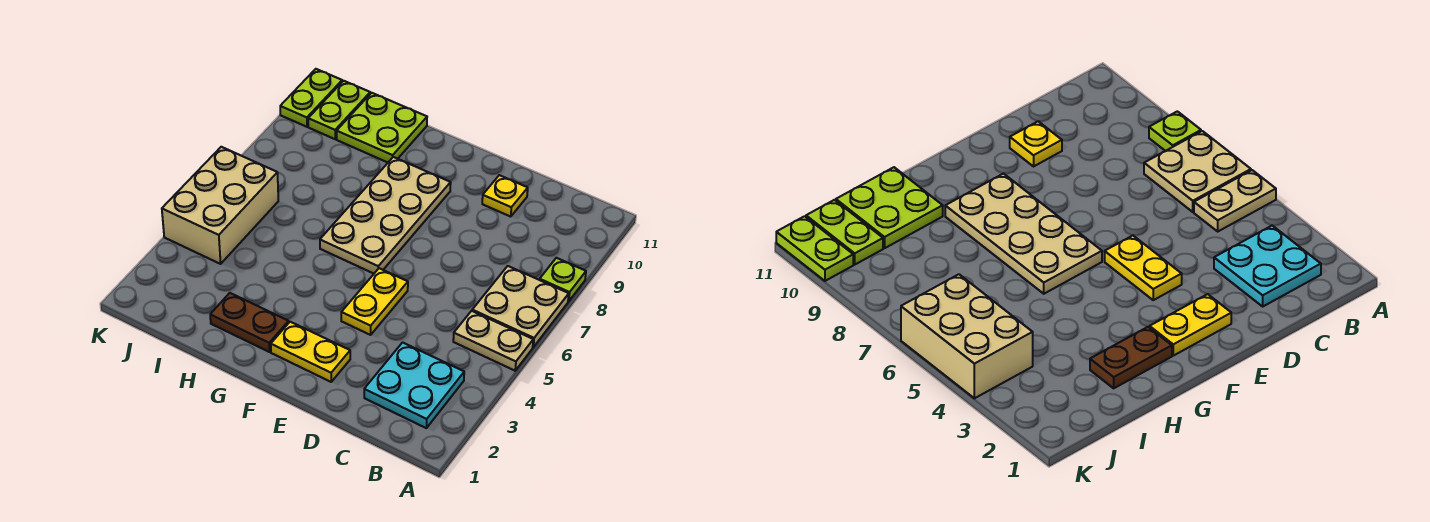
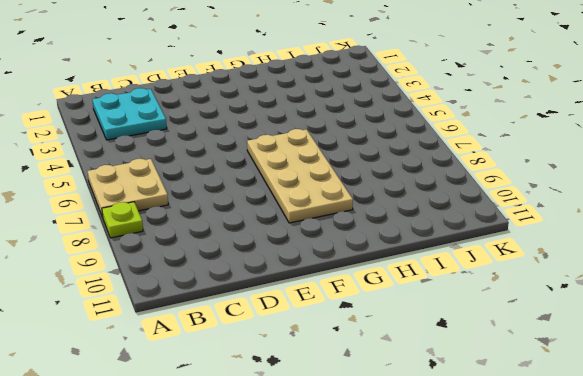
none -> tan 1x2 plate [453,311,533,371]
none -> yellow 1x1 plate [482,175,528,217]
none -> yellow 1x2 plate [271,322,350,382]

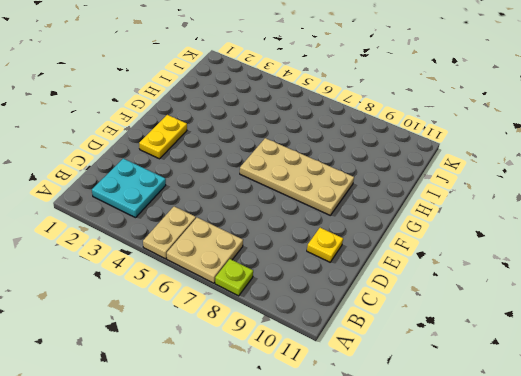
none -> yellow 1x2 plate [341,268,408,335]
none -> brown 1x2 plate [210,293,289,352]
none -> lime 2x2 plate [337,93,427,162]

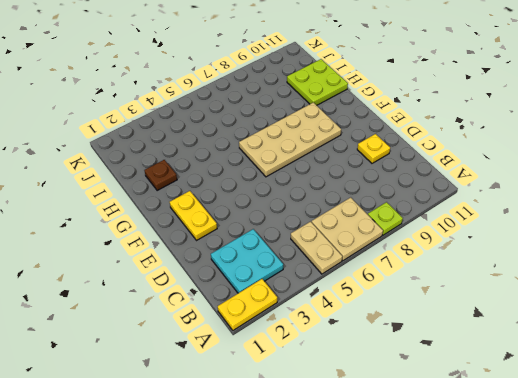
yellow 1x2 plate [218,279,277,330] -> yellow 1x2 plate moved to [341,268,408,335]
brown 1x1 plate [145,160,177,191] -> brown 1x2 plate [210,293,289,352]
none -> tan 2x3 brick [162,147,278,264]
none -> lime 1x2 plate [308,81,370,139]
none -> lime 1x2 plate [280,69,342,127]

